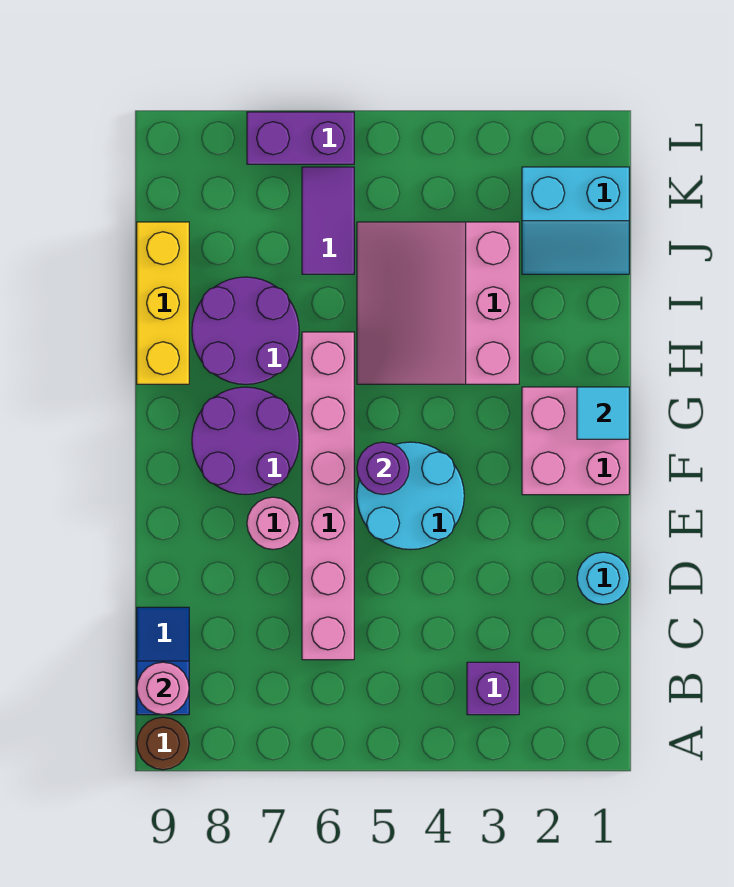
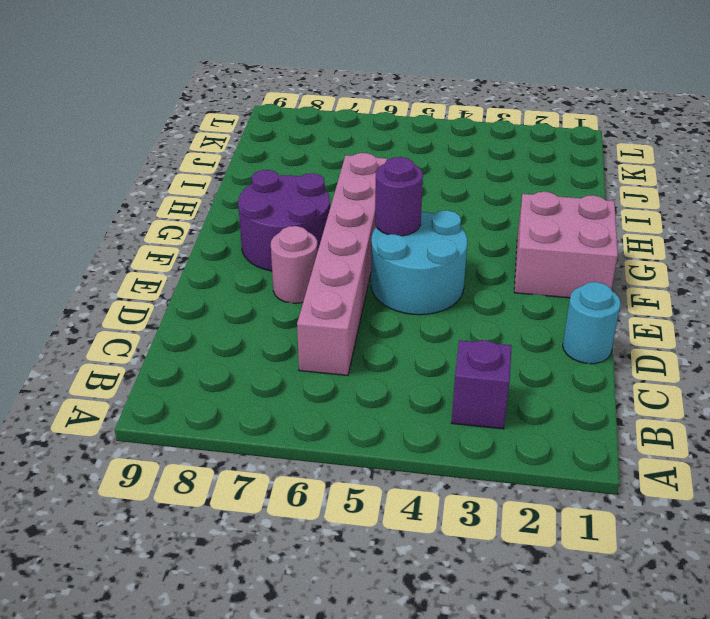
none -> brown 1x1 round brick [137,717,189,770]
none -> blue 1x2 slope [137,607,189,715]
none -> pink 3x3 slope [357,222,519,384]

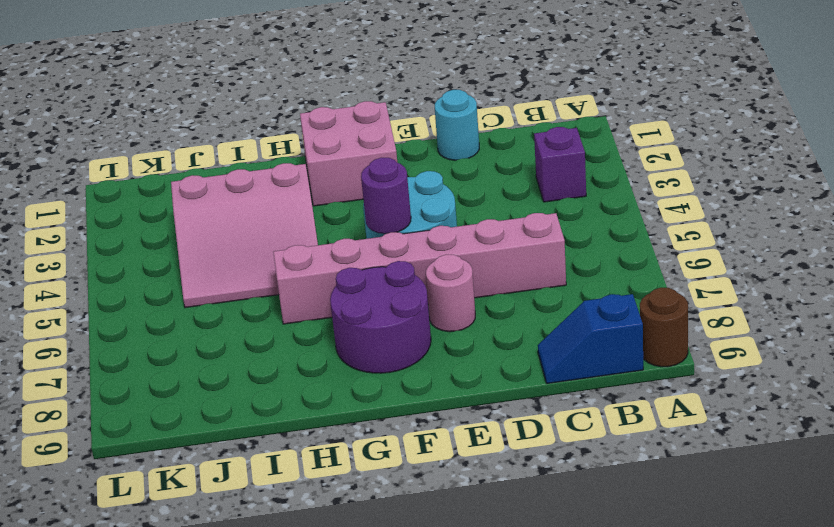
none -> purple 2x2 round brick [192,277,299,384]
none -> yellow 1x3 brick [137,222,189,384]
none -> cyan 2x2 slope [522,167,629,274]

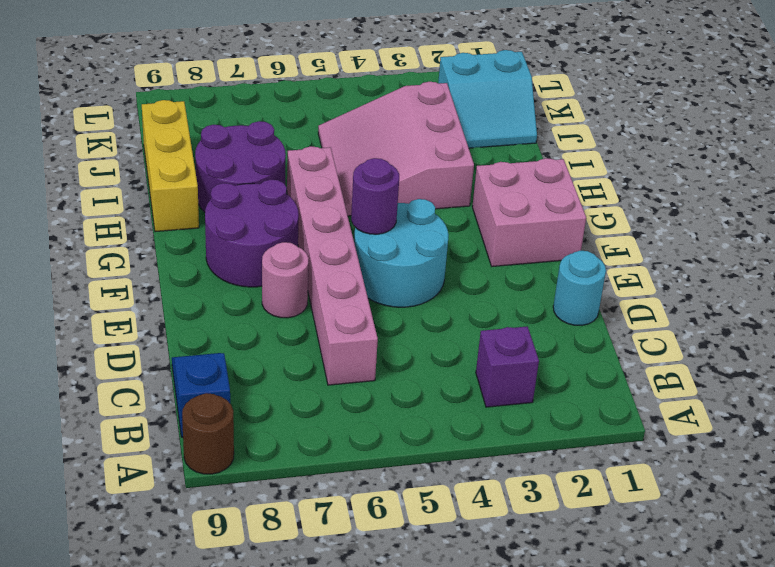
none -> purple 1x2 tile [302,167,354,274]
none -> purple 1x2 brick [247,112,354,164]
none -> pink 1x1 round brick [137,662,189,715]

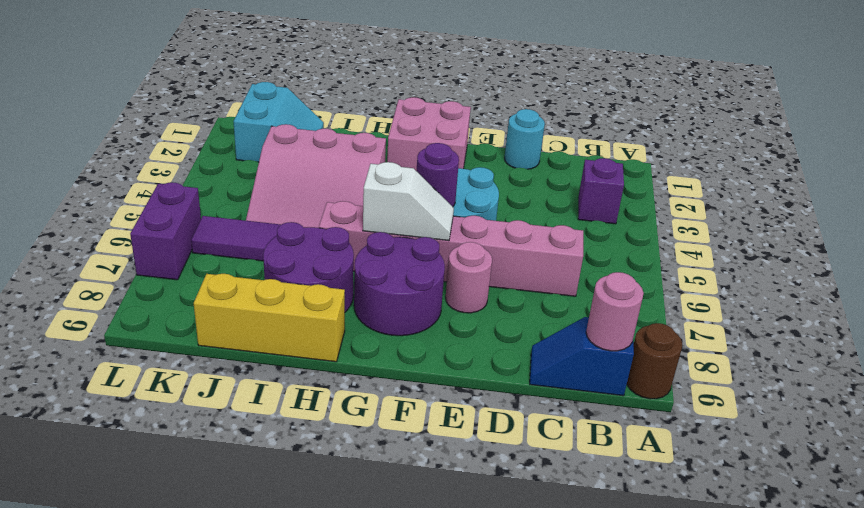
white 1x2 slope [363,162,454,241] -> none
none -> cyan 1x1 tile [577,387,629,439]

